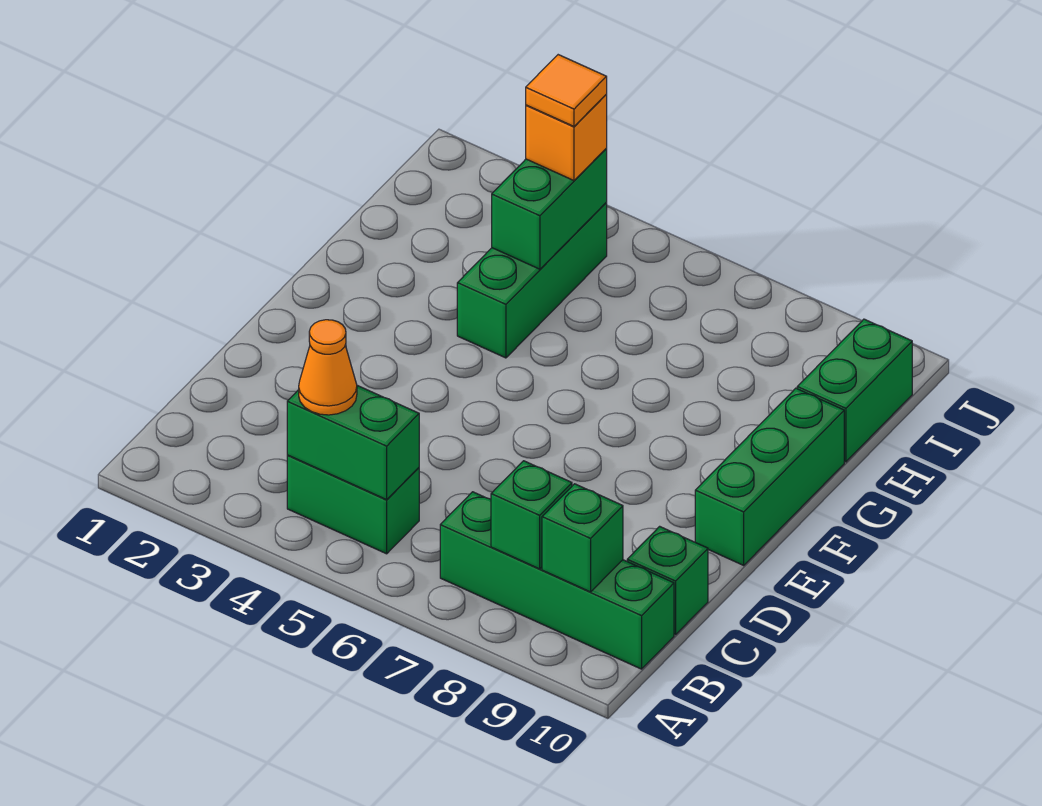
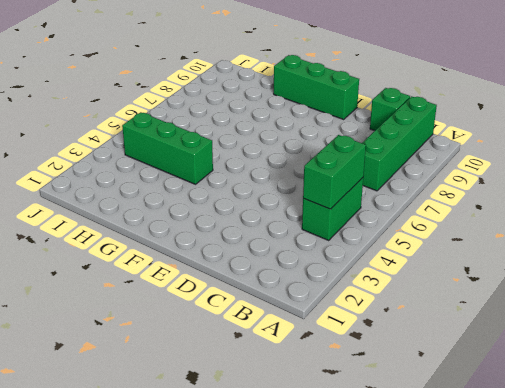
none -> green 1x2 brick [797,319,912,462]
none -> green 1x1 brick [491,461,572,569]
none -> green 1x1 brick [542,484,623,592]

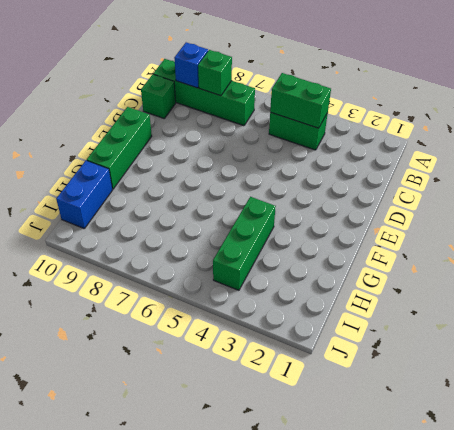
blue 1x1 brick [174,42,208,88] -> green 1x1 brick [542,484,623,592]
blue 1x2 brick [56,160,112,228] -> green 1x2 brick [797,319,912,462]
none -> green 1x2 brick [492,149,607,269]
none -> orange 1x1 cone [299,320,357,415]
none -> orange 1x1 brick [526,95,607,181]

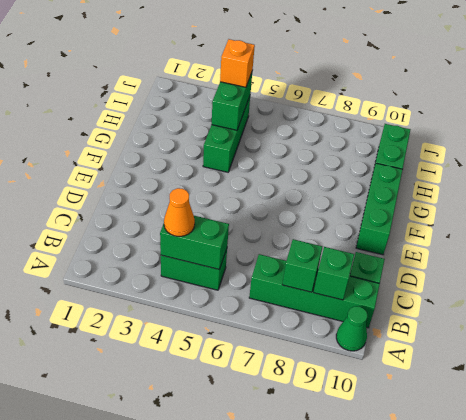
green 1x1 cone [336,306,368,351] -> none
none -> orange 1x1 tile [526,55,607,126]

